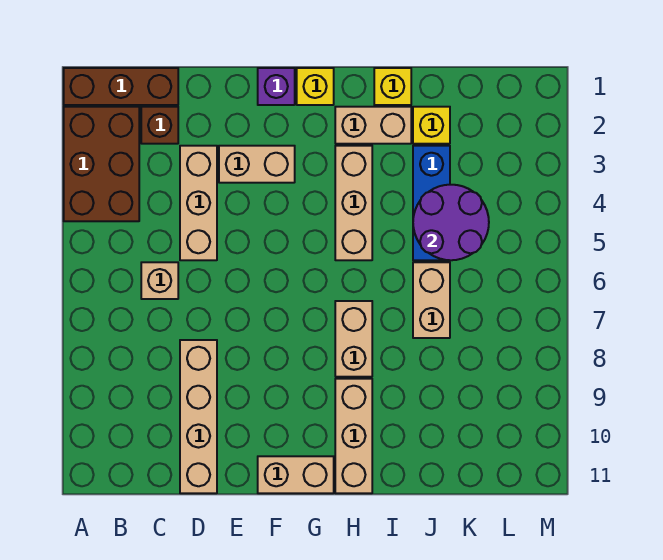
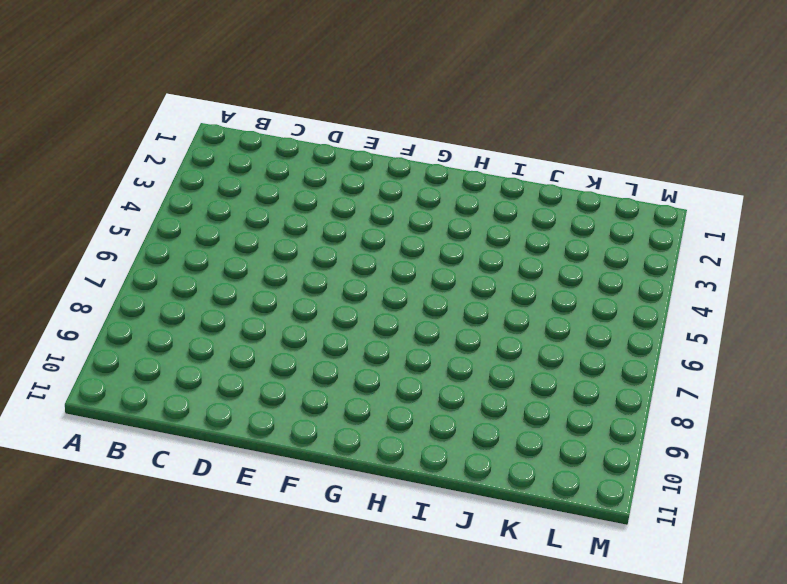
none -> brown 1x3 brick [64,68,178,105]
none -> brown 2x3 brick [64,107,139,221]
none -> brown 1x1 brick [141,107,178,144]

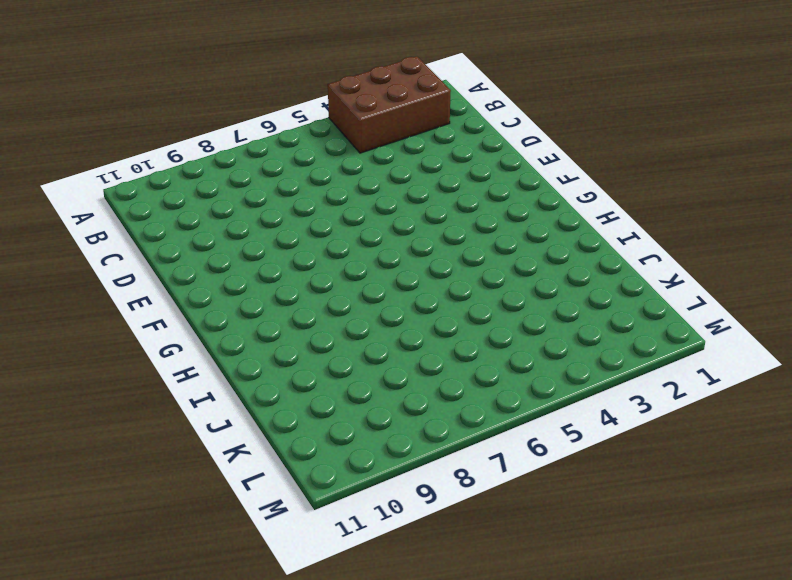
none -> brown 1x3 brick [64,68,178,105]
none -> brown 1x1 brick [141,107,178,144]
none -> tan 1x1 brick [141,262,178,299]

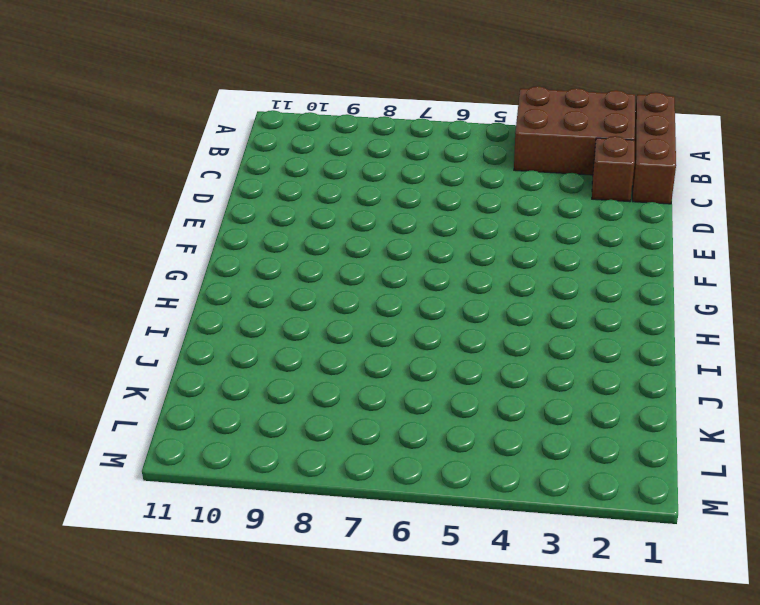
none -> tan 1x1 brick [141,262,178,299]
none -> tan 1x3 brick [180,146,217,260]
none -> tan 1x4 brick [180,340,217,493]

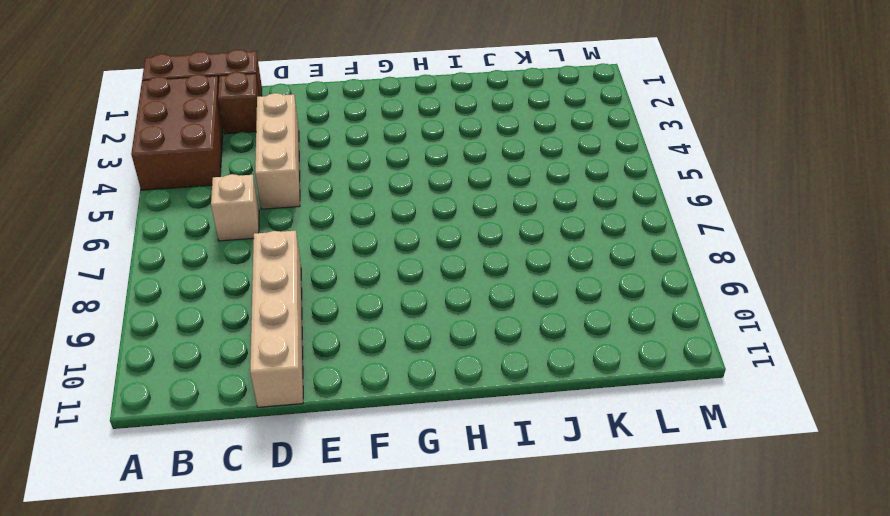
none -> tan 1x2 brick [219,146,295,183]
none -> purple 1x1 brick [258,68,295,105]
none -> tan 1x2 brick [258,456,334,493]

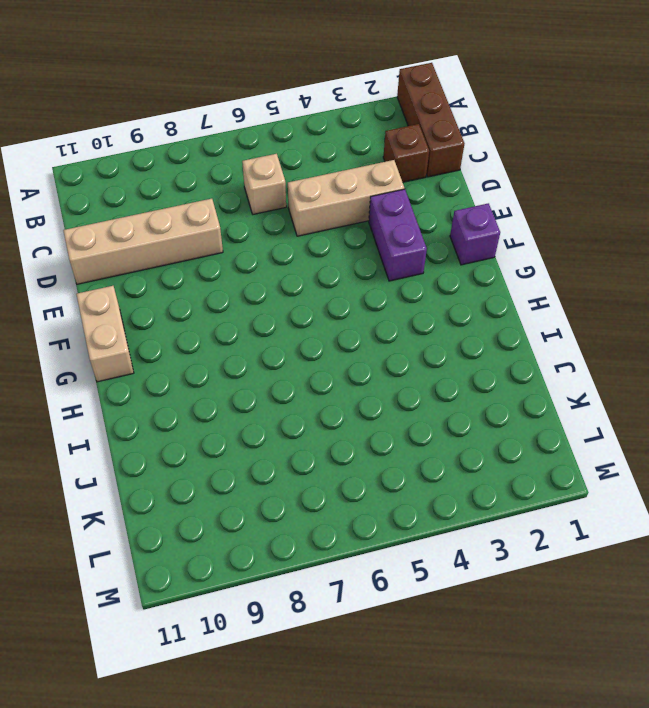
purple 1x2 brick [369,189,427,281] -> tan 1x2 brick [219,146,295,183]
none -> brown 2x3 brick [64,107,139,221]
none -> yellow 1x1 brick [297,68,334,105]
none -> tan 1x2 brick [335,107,411,144]

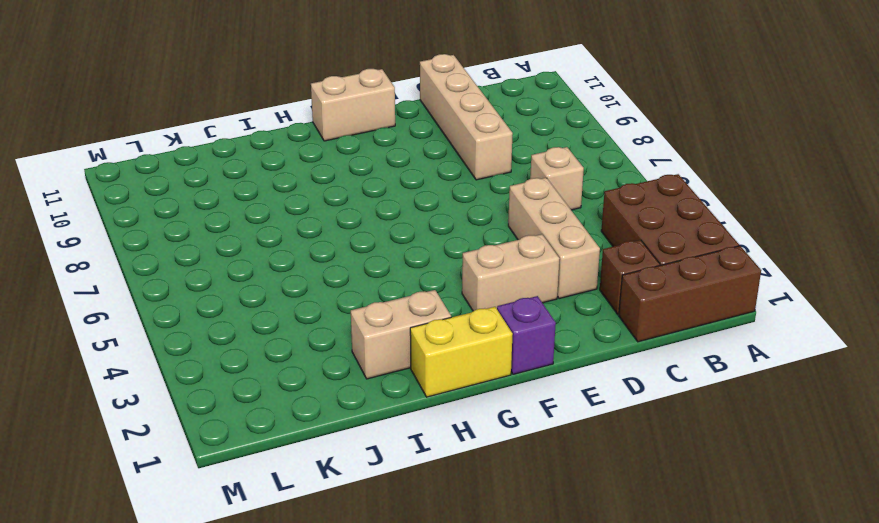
yellow 1x2 brick [410,307,513,397] -> yellow 1x1 brick [297,68,334,105]
none -> tan 1x3 brick [335,146,372,260]
none -> tan 1x2 brick [335,301,372,377]
none -> tan 1x3 brick [335,379,372,493]

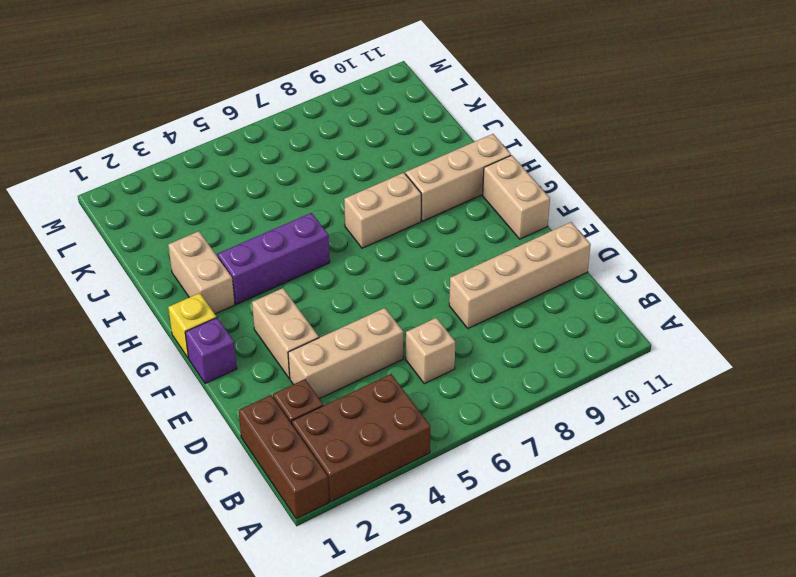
purple 1x3 brick [217,213,330,304] -> tan 1x3 brick [335,146,372,260]
none -> yellow 1x1 brick [374,68,411,105]
none -> yellow 1x1 brick [413,107,450,144]
none -> blue 1x3 brick [413,146,450,260]

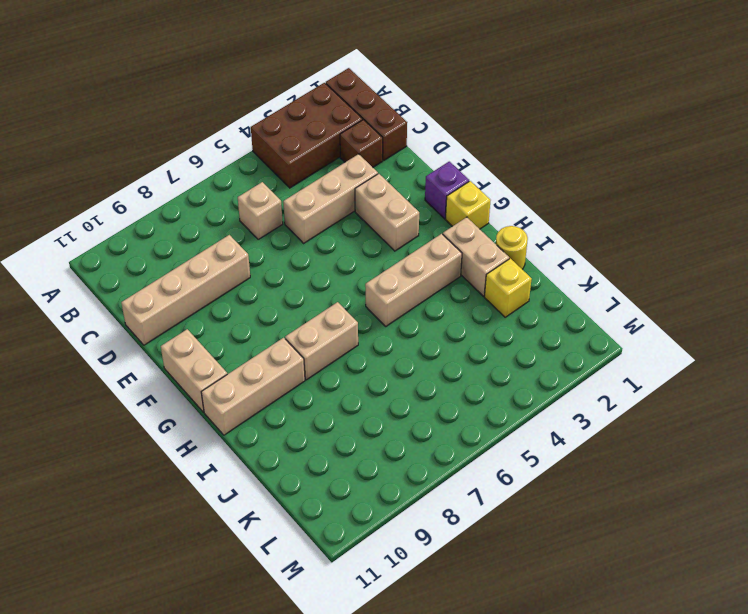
yellow 1x1 round brick [496,226,528,269] -> yellow 1x1 brick [374,68,411,105]
none -> blue 1x3 brick [413,146,450,260]
none -> tan 1x2 brick [413,262,450,338]
none -> purple 2x2 round brick [413,185,489,260]

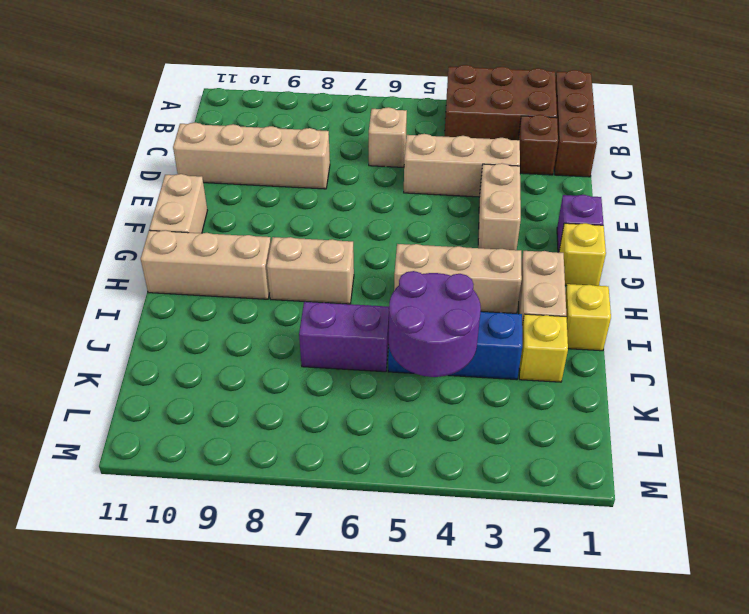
purple 1x2 brick [299,302,389,372] -> tan 1x2 brick [413,262,450,338]

